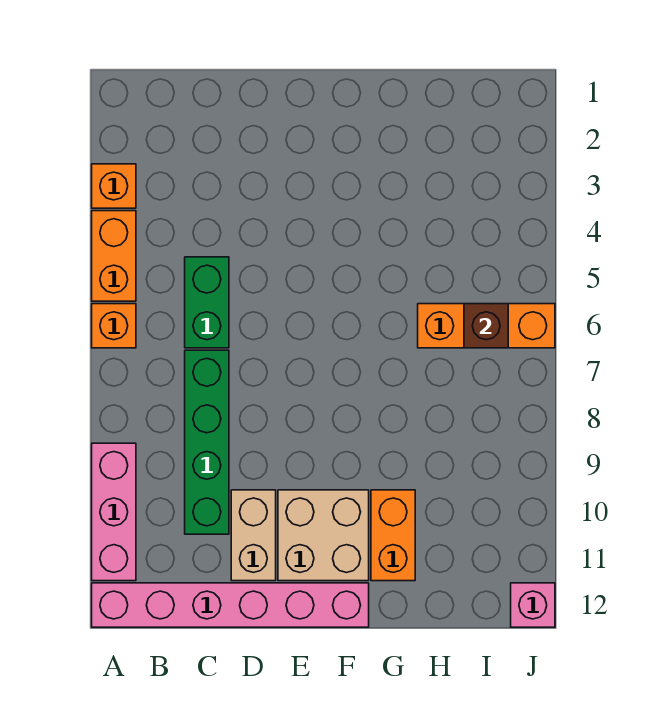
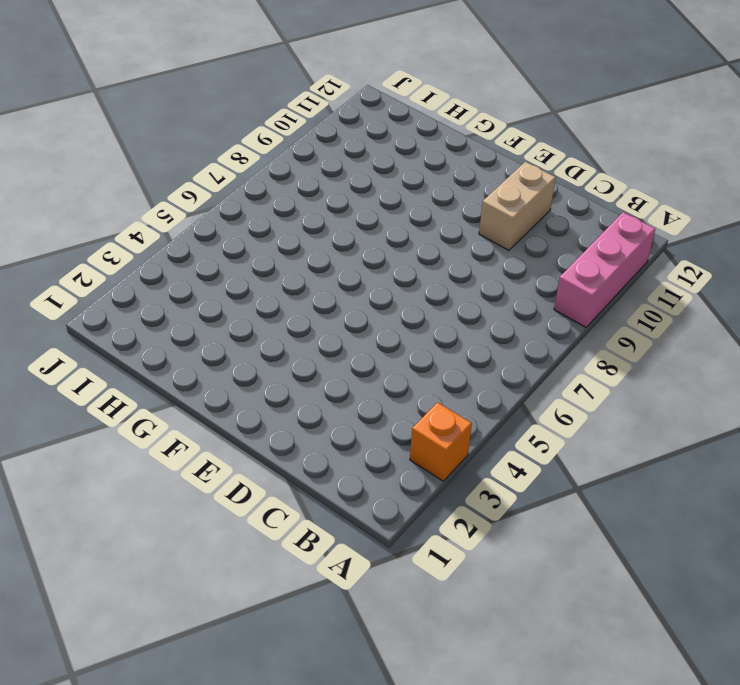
none -> orange 1x2 brick [92,211,136,301]
none -> orange 1x1 brick [92,304,136,348]
none -> pink 1x6 brick [92,583,369,627]

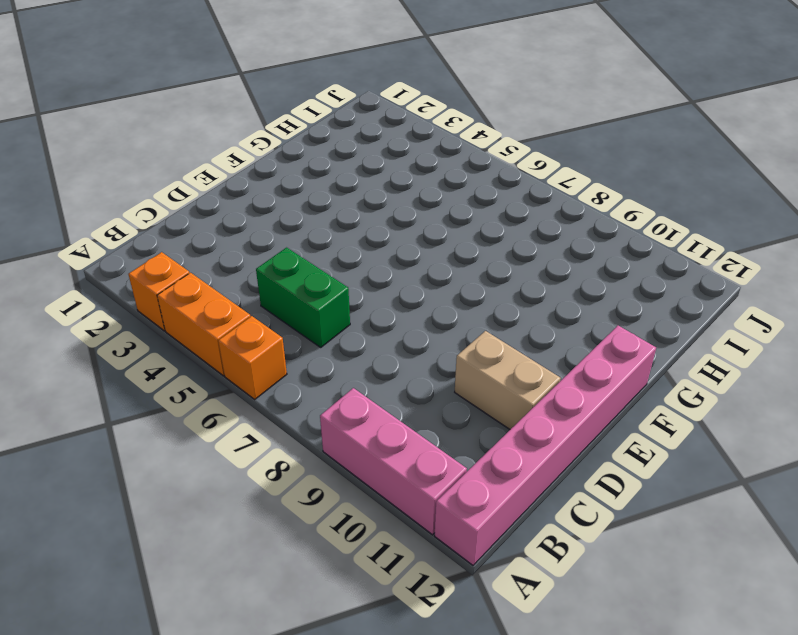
none -> green 1x4 brick [185,350,229,534]
none -> tan 2x2 brick [278,490,369,581]
none -> orange 1x2 brick [371,490,415,581]

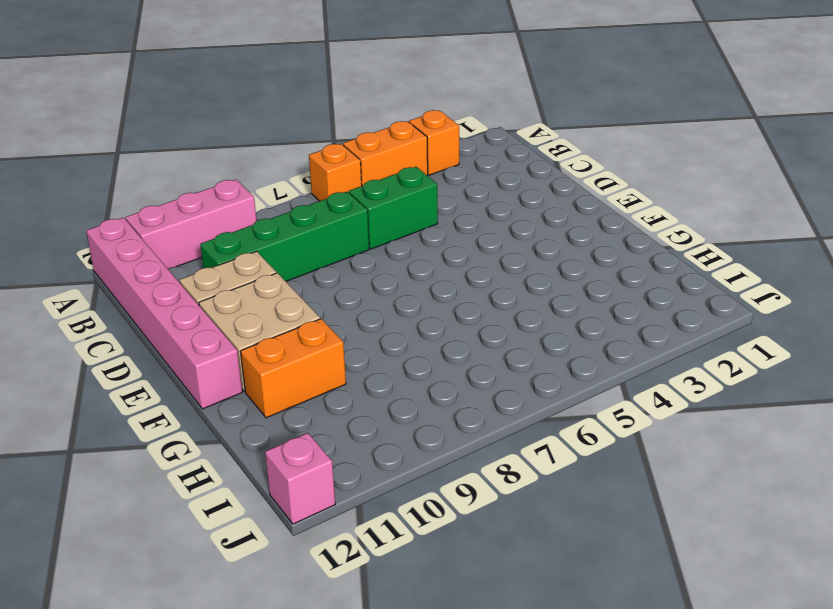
none -> orange 1x3 brick [418,304,555,348]
none -> brown 1x1 brick [464,304,508,348]

